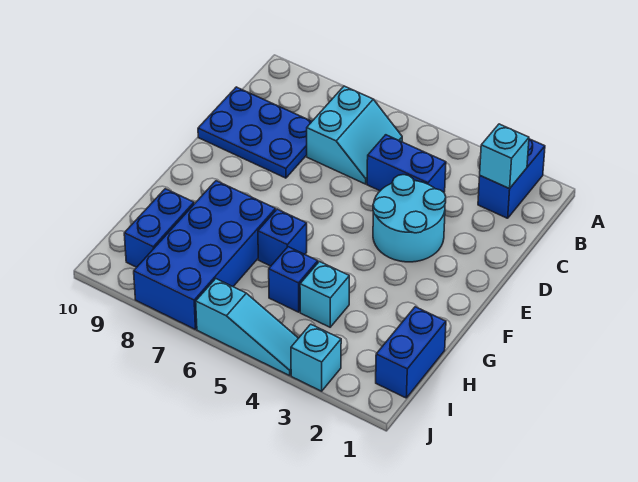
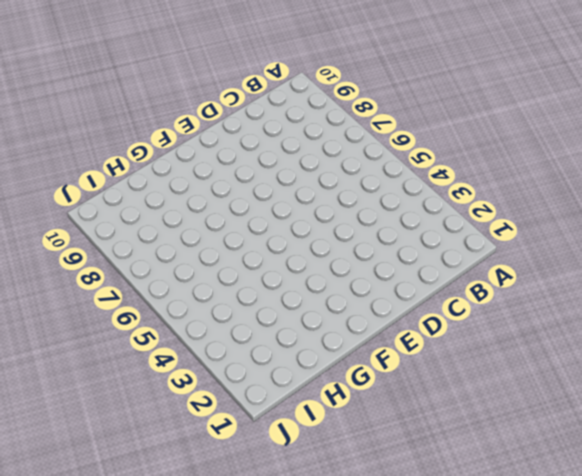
none -> blue 1x2 brick [478,139,545,218]
none -> cyan 2x2 slope [307,86,402,184]
none -> blue 1x2 brick [367,135,446,192]

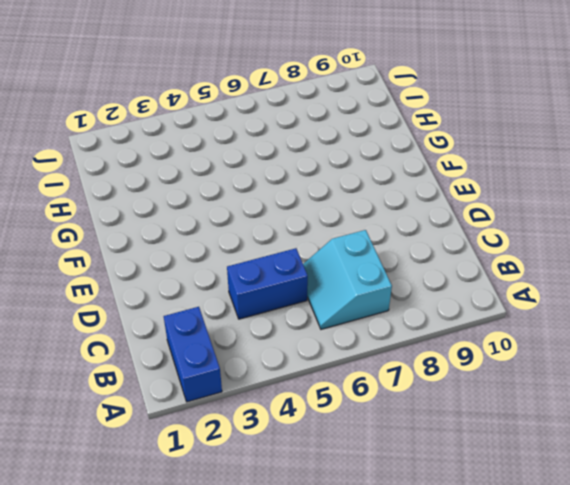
none -> blue 2x3 plate [198,87,312,178]
none -> cyan 2x2 round brick [373,175,446,262]
none -> blue 1x1 brick [258,209,307,266]

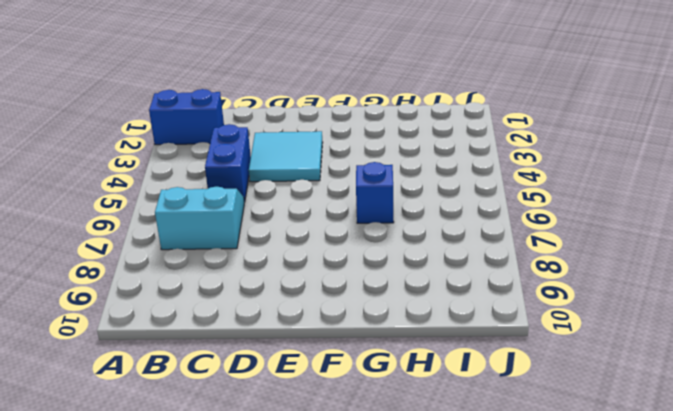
cyan 2x2 tile [249,131,323,182] -> cyan 2x2 round brick [373,175,446,262]
none -> blue 2x3 plate [198,87,312,178]
none -> blue 2x4 brick [134,181,276,329]
none -> blue 1x2 brick [376,307,446,398]

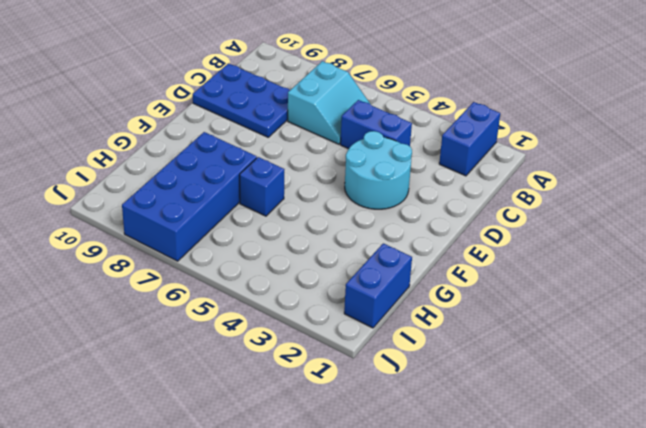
none -> cyan 1x1 brick [300,262,349,327]
none -> blue 1x1 brick [269,247,318,312]
none -> blue 1x2 brick [124,189,194,267]

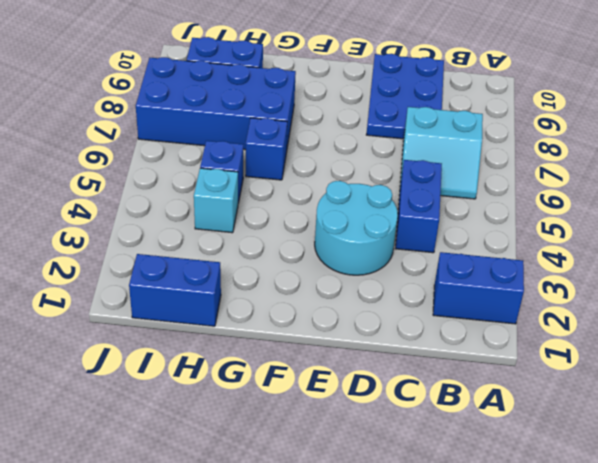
none -> cyan 1x1 brick [291,324,341,391]
none -> cyan 1x3 slope [196,279,298,376]
none -> cyan 1x1 brick [480,124,529,189]

